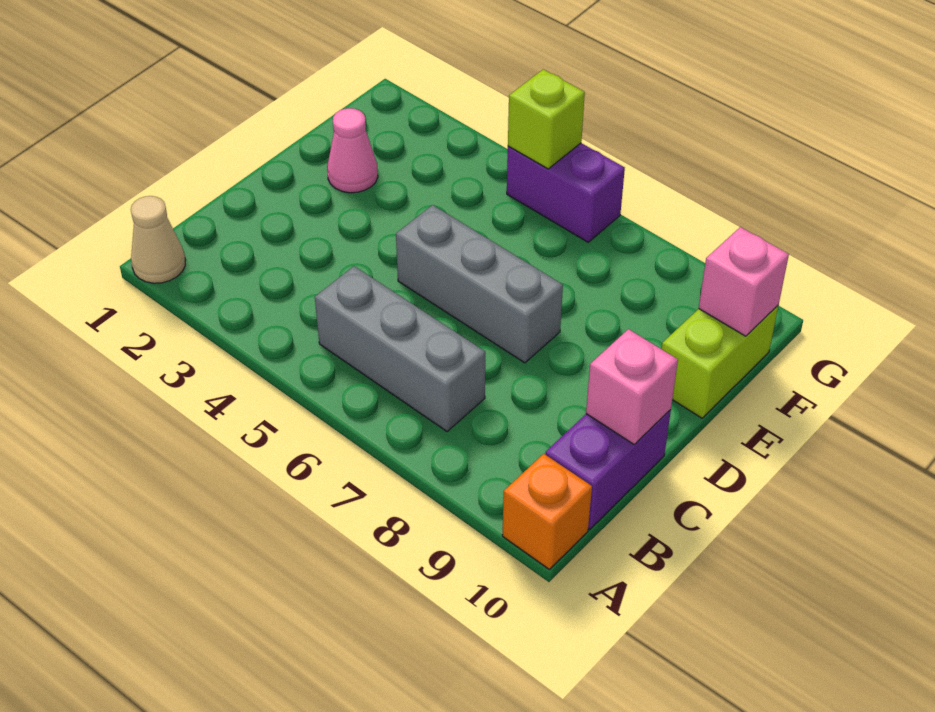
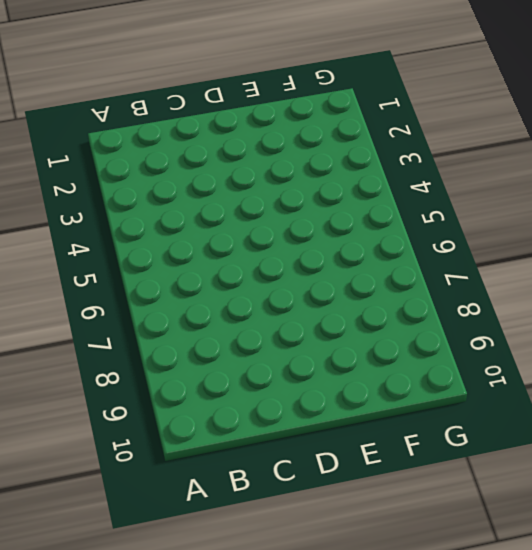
none -> tan 1x1 cone [131,196,186,283]
none -> orange 1x1 brick [502,454,592,569]

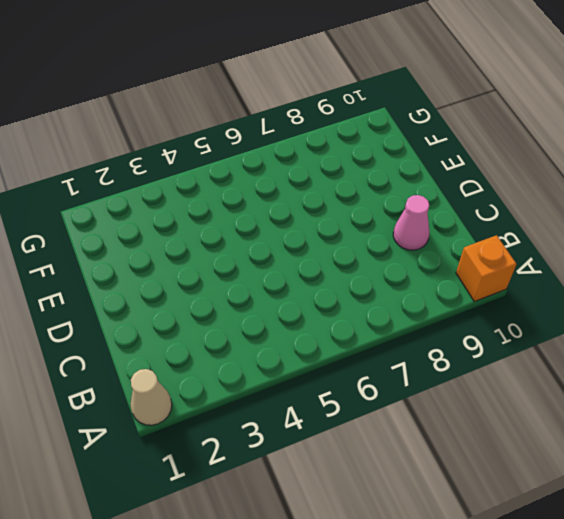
pink 1x1 cone [393,195,429,250] -> pink 1x1 cone moved to [327,108,378,193]
none -> grey 1x3 brick [315,266,485,432]
none -> purple 1x2 brick [545,410,671,530]

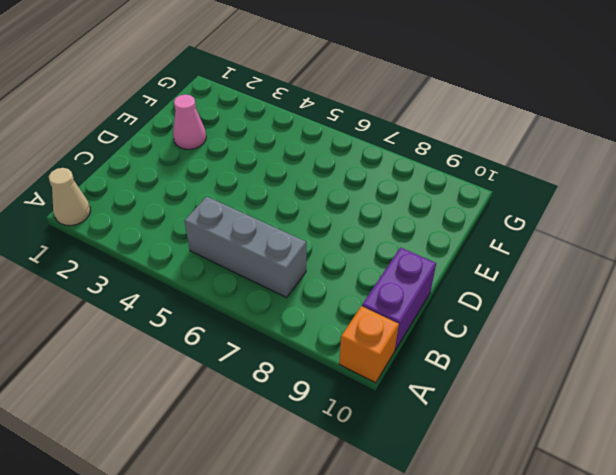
none -> grey 1x3 brick [396,205,563,363]
none -> lime 1x2 brick [662,305,779,418]

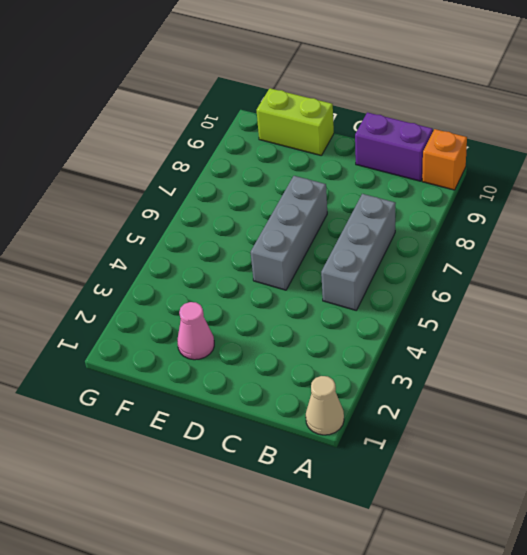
none -> purple 1x2 brick [507,143,625,242]
none -> pink 1x1 brick [586,329,678,444]

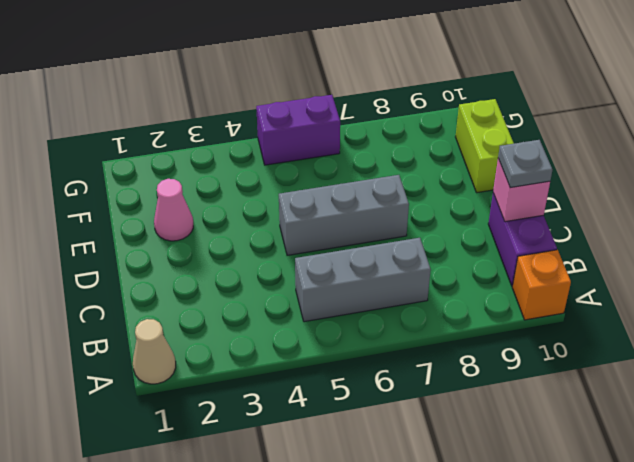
grey 1x1 plate [498,140,552,188] -> none
none -> pink 1x1 brick [699,227,789,336]
none -> lime 1x1 brick [508,69,585,169]

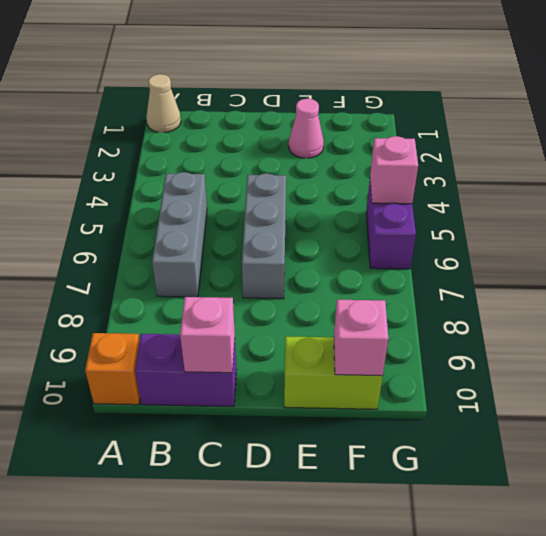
pink 1x1 brick [370,136,418,204] -> lime 1x1 brick [508,69,585,169]

